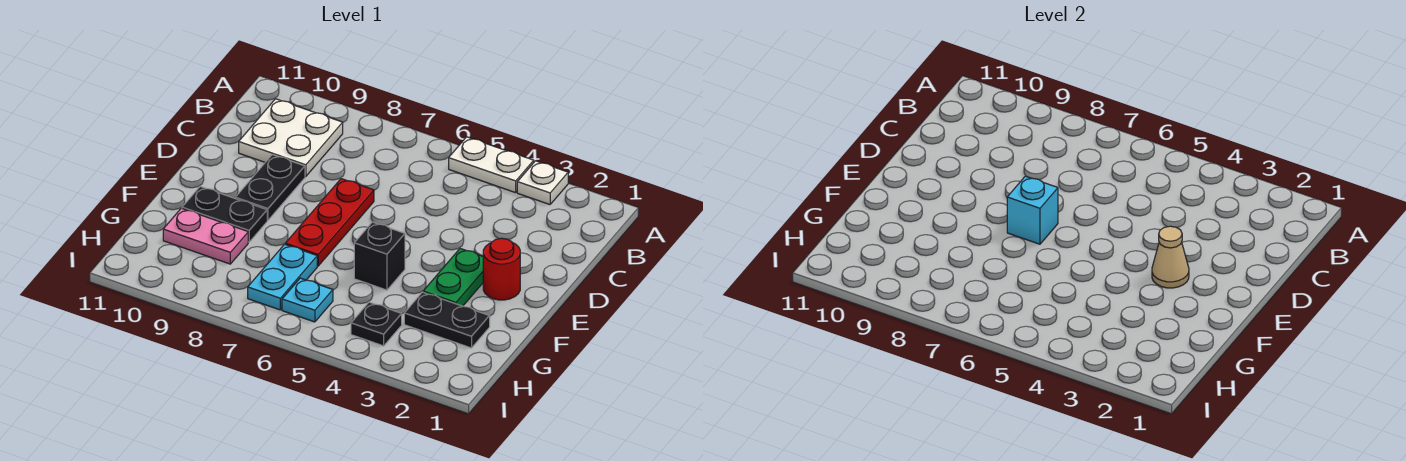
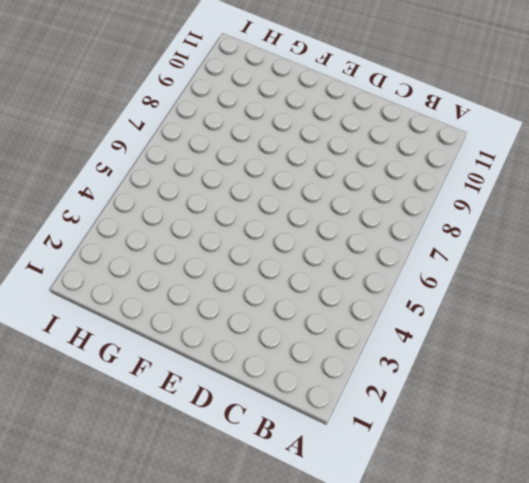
none -> white 1x1 plate [517,161,568,205]
none -> white 1x2 plate [449,137,534,193]
none -> white 2x2 plate [239,99,343,177]

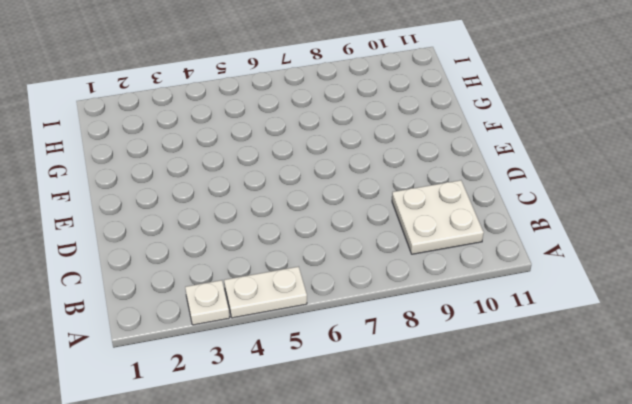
none -> red 1x3 plate [285,179,374,266]
none -> black 1x2 plate [235,155,305,220]
none -> red 1x1 round brick [483,238,520,300]

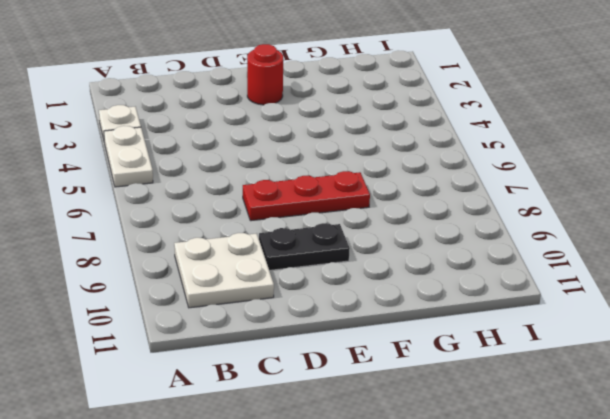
none -> green 1x2 plate [423,249,483,306]
none -> black 1x1 brick [354,222,405,290]
none -> black 1x2 plate [182,187,267,242]

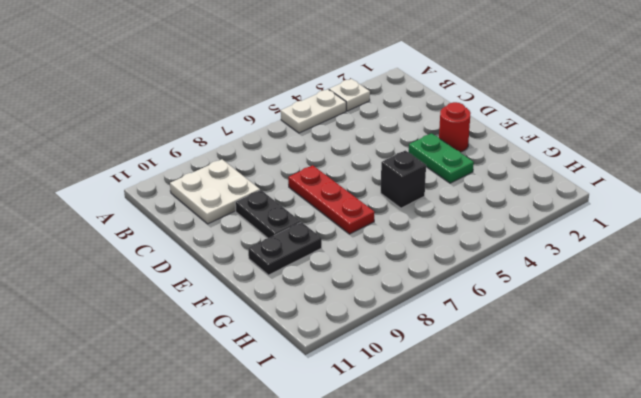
none -> black 1x2 plate [404,292,490,348]
none -> cyan 1x2 plate [248,244,317,310]
none -> pink 1x2 plate [163,208,248,264]

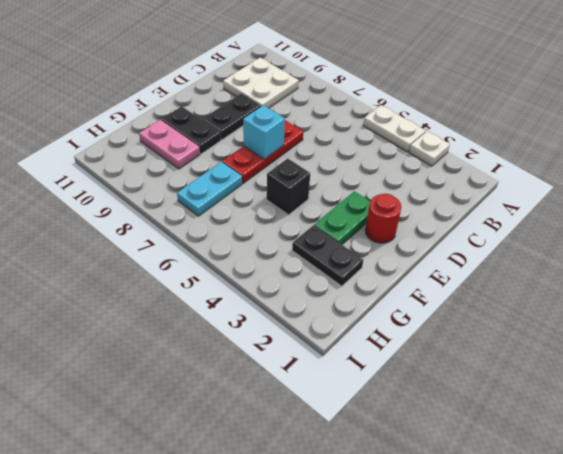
none -> black 1x1 plate [351,302,402,346]
none -> cyan 1x1 plate [282,278,333,322]
none -> tan 1x1 cone [1152,226,1189,288]

